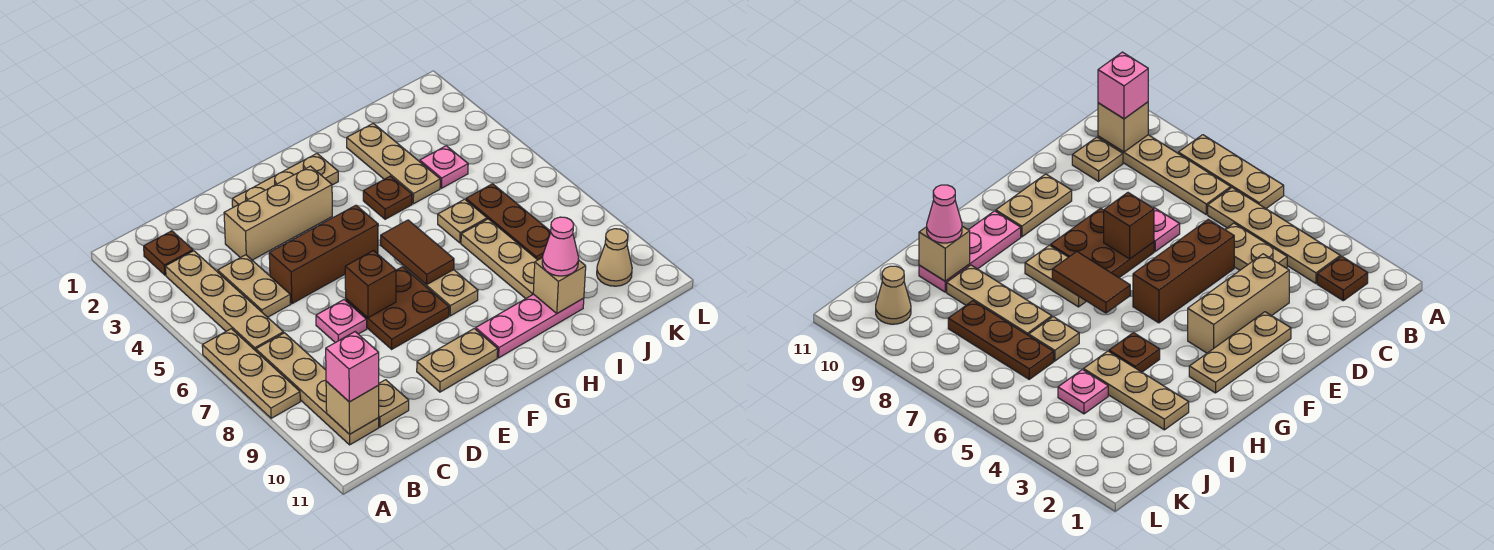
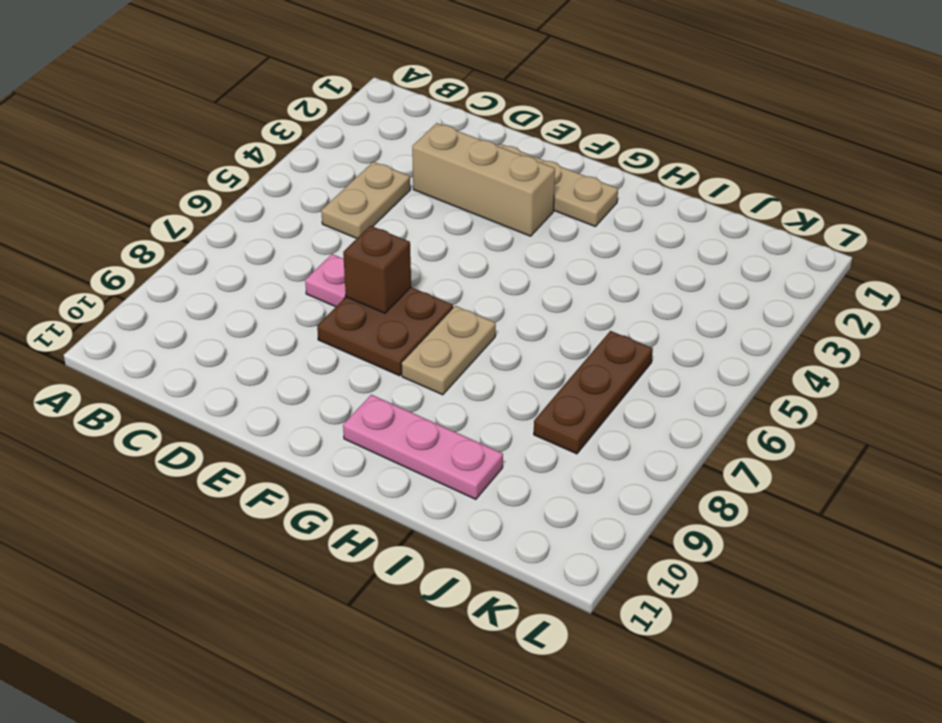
none -> tan 1x3 plate [202,329,300,418]
none -> brown 1x1 plate [144,231,193,275]
none -> tan 1x4 plate [165,251,283,351]

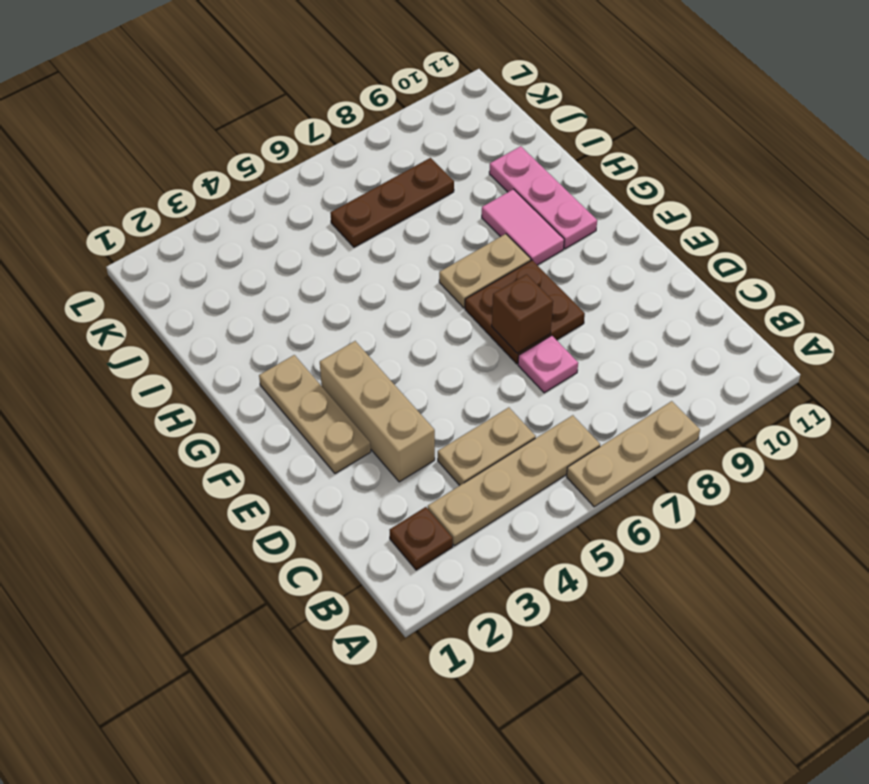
pink 1x2 tile [482,189,564,265] -> none
none -> tan 1x4 plate [256,333,379,445]
none -> tan 1x1 plate [378,380,409,427]
none -> brown 1x3 brick [269,205,378,304]

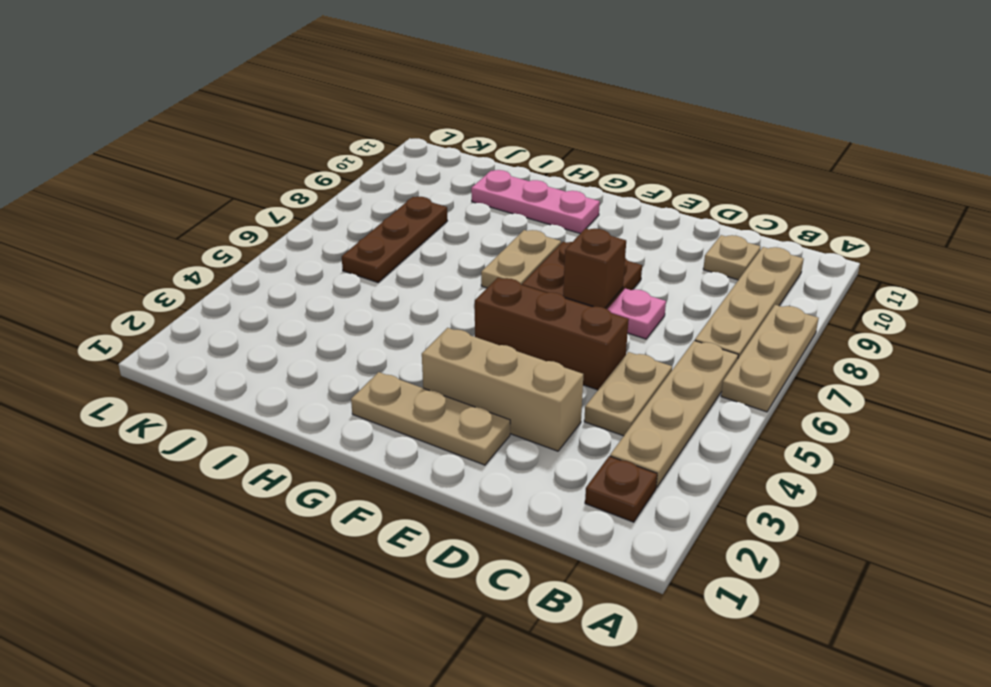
none -> tan 1x2 plate [417,329,498,392]
none -> brown 1x1 plate [363,176,412,219]
none -> tan 1x3 plate [347,123,440,204]

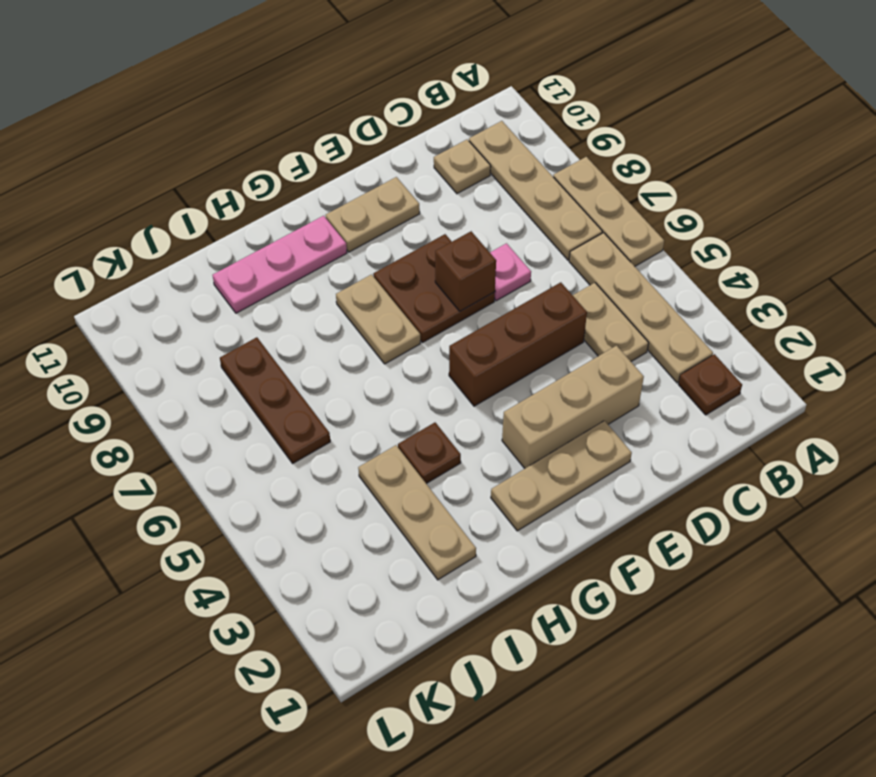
none -> tan 1x1 plate [438,199,487,243]
none -> tan 1x3 plate [461,219,537,298]
none -> pink 1x1 plate [420,146,468,188]

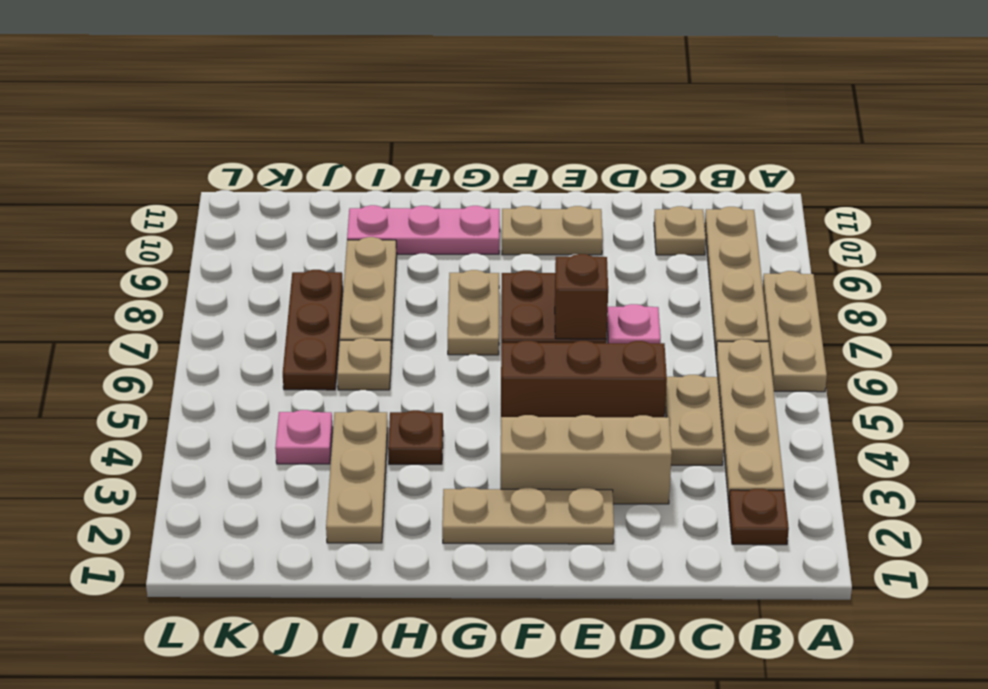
none -> tan 1x1 cone [597,229,632,286]
none -> tan 1x1 brick [326,382,379,434]
none -> brown 1x2 tile [381,220,454,285]

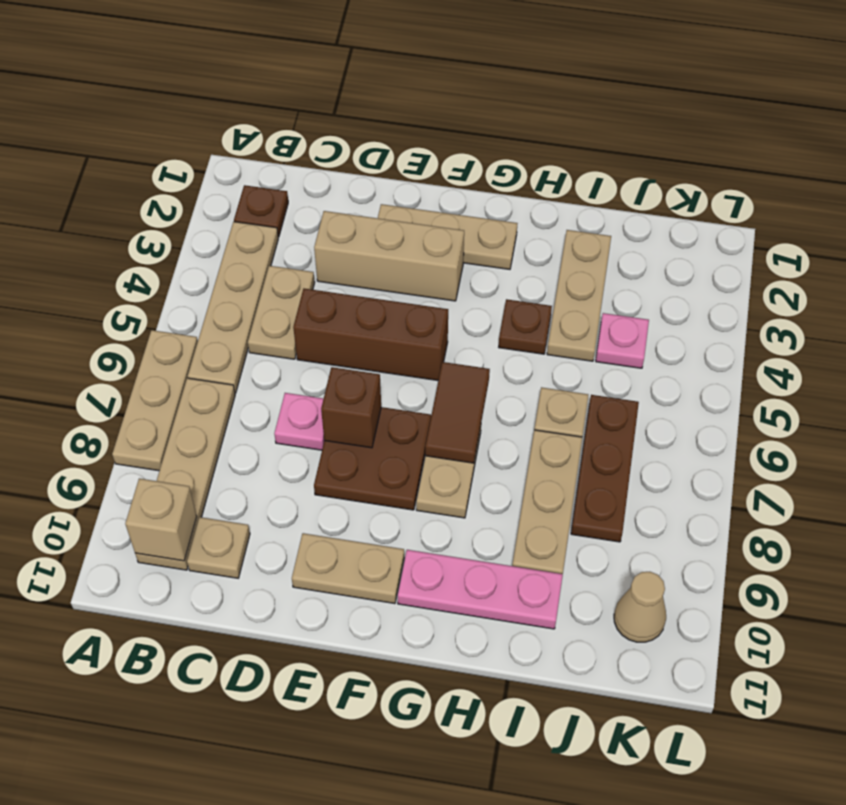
none -> tan 1x1 brick [533,258,586,313]
none -> pink 1x1 brick [326,332,379,402]
none -> pink 1x1 cone [542,217,579,276]

